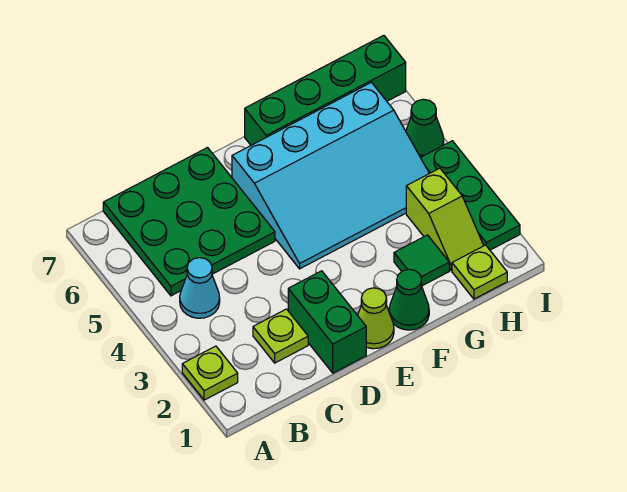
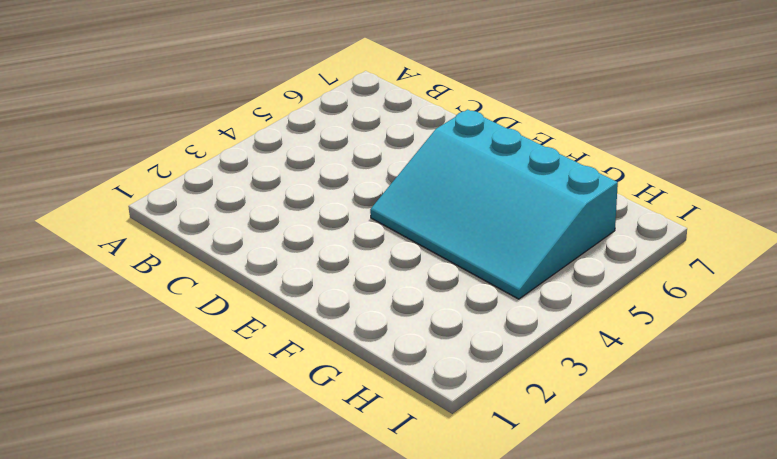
none -> lime 1x1 plate [182,346,238,400]
none -> cyan 1x1 cone [180,258,220,318]
none -> green 3x3 plate [103,148,275,296]

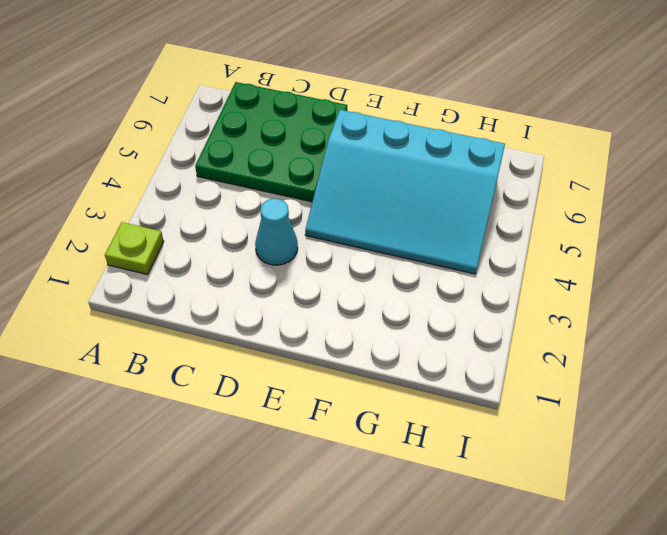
cyan 1x1 cone [255,199,298,265] -> cyan 1x1 cone moved to [180,258,220,318]
none -> lime 1x1 plate [253,309,308,363]
none -> green 1x2 brick [288,271,366,373]
none -> lime 1x1 cone [358,288,394,349]

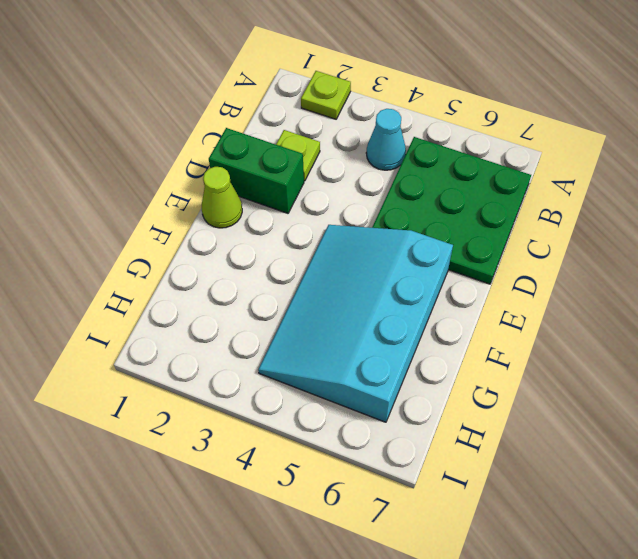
none -> green 1x1 cone [389,269,429,330]
none -> green 1x4 brick [245,35,406,145]
none -> green 1x1 tile [394,235,449,286]

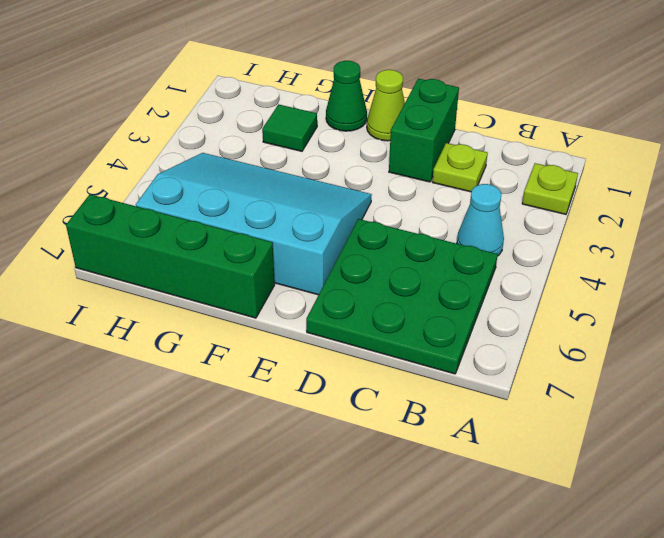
none -> lime 1x1 plate [452,245,507,299]
none -> lime 1x2 slope [406,168,484,270]
none -> green 1x3 plate [421,141,520,250]

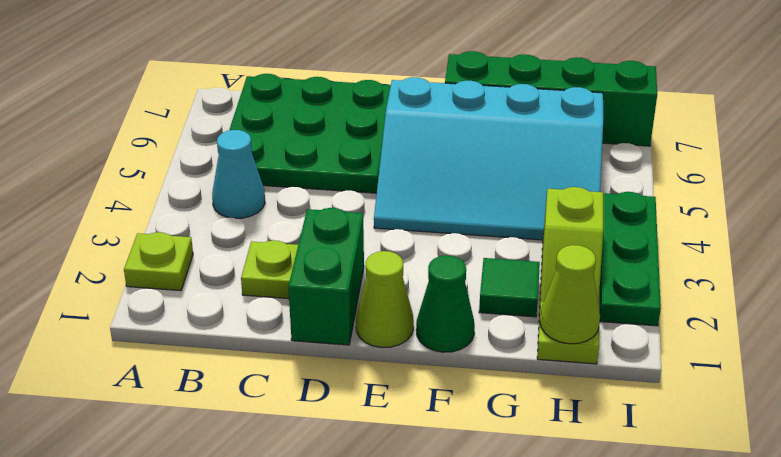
lime 1x1 cone [540,245,600,344] -> none
none -> green 1x1 cone [406,99,444,157]

